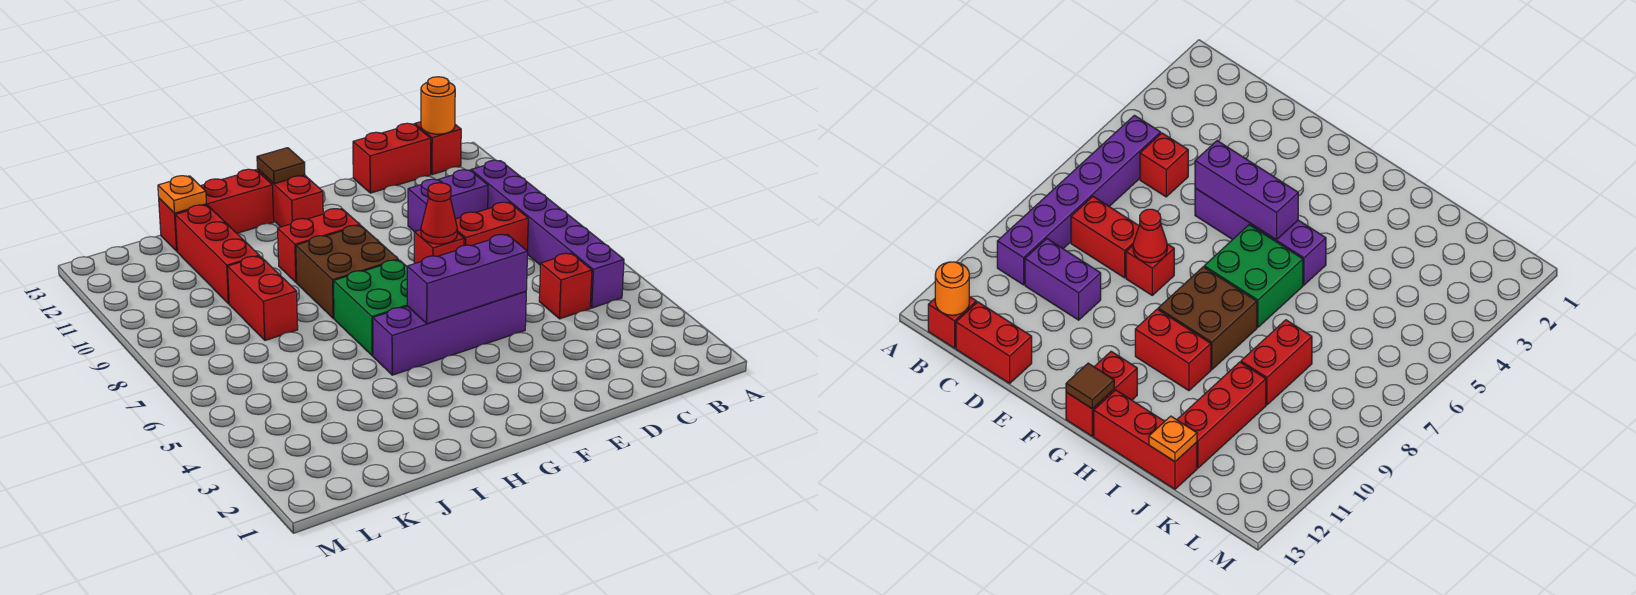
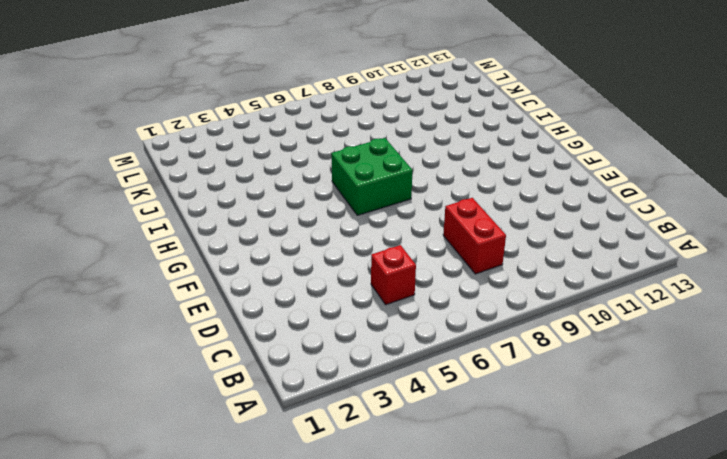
none -> purple 1x6 brick [471,160,624,308]
none -> red 1x1 brick [415,122,461,175]
none -> purple 1x2 brick [408,170,488,232]

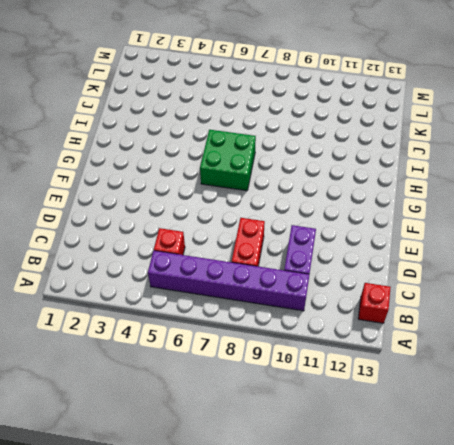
none -> red 1x2 brick [353,123,431,193]
none -> purple 1x4 brick [373,292,526,375]
none -> red 1x1 brick [414,230,464,264]

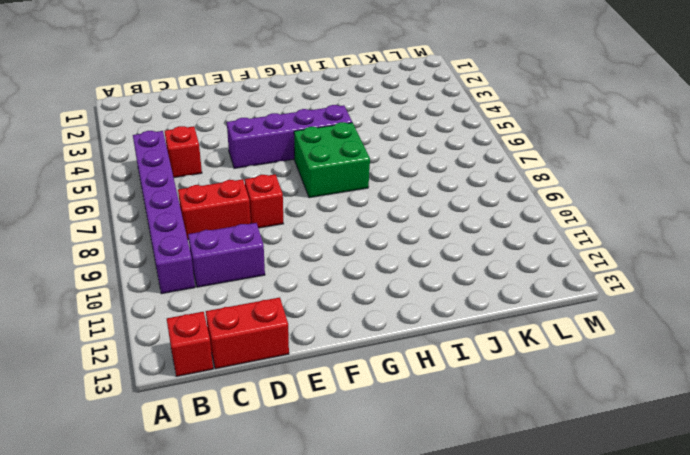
none -> brown 2x2 brick [296,225,398,318]
none -> red 1x2 brick [278,209,360,283]
none -> red 1x2 brick [257,169,323,227]

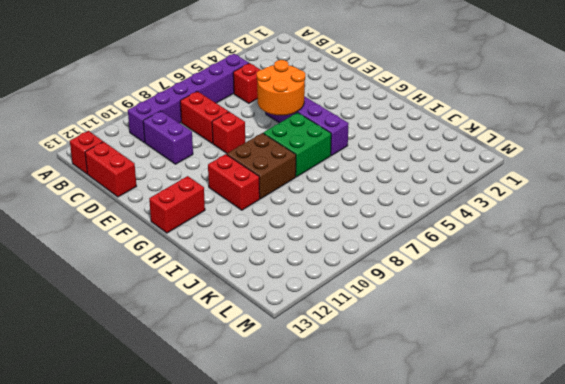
orange 2x2 round brick [257,60,305,115] -> purple 1x3 brick [407,234,528,324]
none -> red 1x3 brick [159,169,274,251]
none -> red 1x2 brick [228,256,298,340]
none -> red 1x3 brick [175,205,259,304]

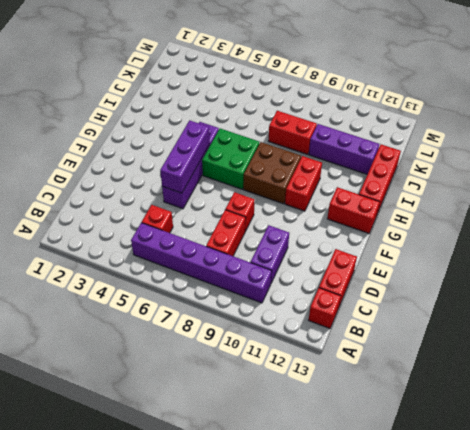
purple 1x3 brick [309,124,379,174] -> red 1x3 brick [175,205,259,304]
none -> orange 1x1 round brick [421,77,455,134]
none -> red 1x1 cone [421,183,457,244]
none -> brown 1x1 tile [257,148,305,184]

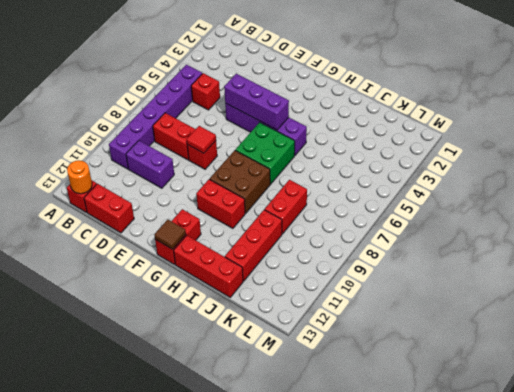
red 1x1 tile [187,126,216,153] -> red 1x1 cone [421,183,457,244]
none -> orange 1x1 plate [158,176,206,213]

